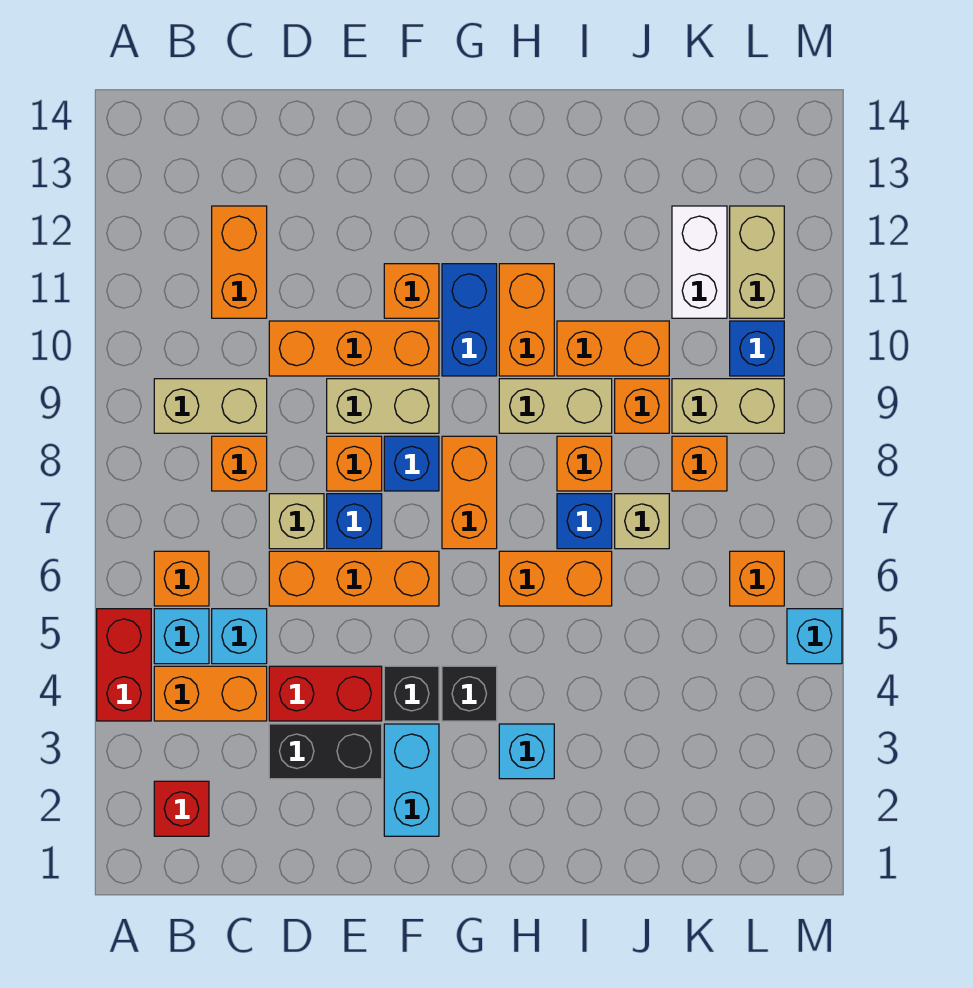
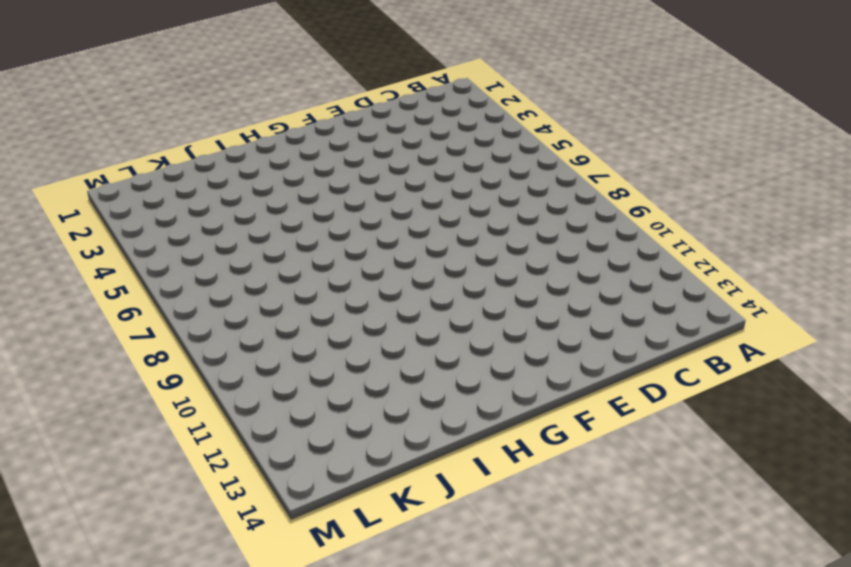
none -> red 1x2 brick [97,609,151,721]
none -> red 1x1 brick [154,781,209,836]
none -> orange 1x2 brick [154,666,267,721]
none -> cyan 1x1 brick [154,609,209,664]

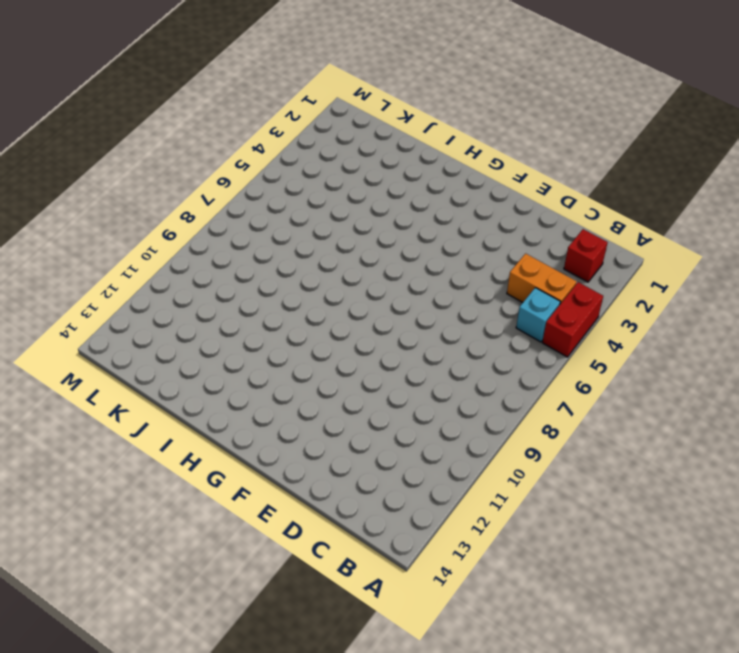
none -> orange 1x1 brick [154,551,209,606]
none -> tan 1x2 brick [154,379,267,433]
none -> cyan 1x1 brick [212,609,267,664]
none -> orange 1x1 brick [212,436,267,491]

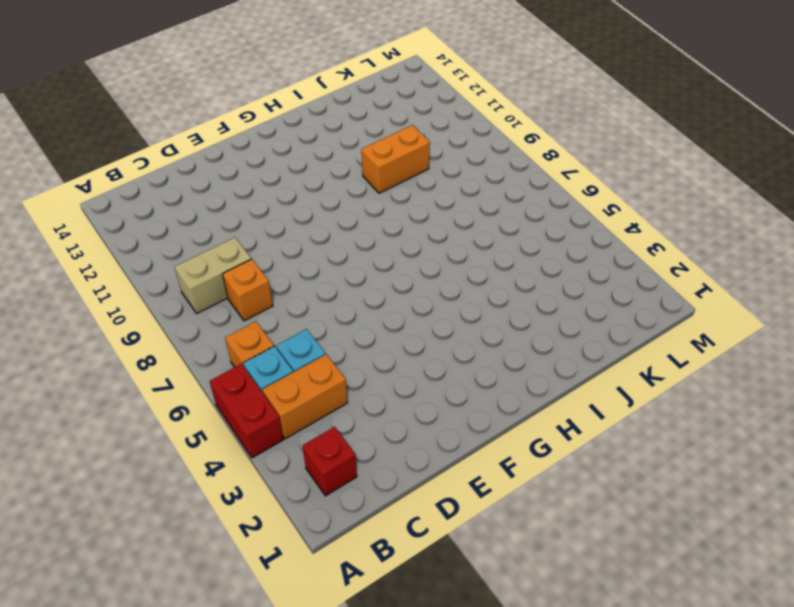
none -> orange 1x2 brick [212,206,267,318]
none -> black 1x2 brick [269,724,382,779]
none -> red 1x2 brick [269,666,382,721]
none -> orange 1x3 brick [269,551,439,606]

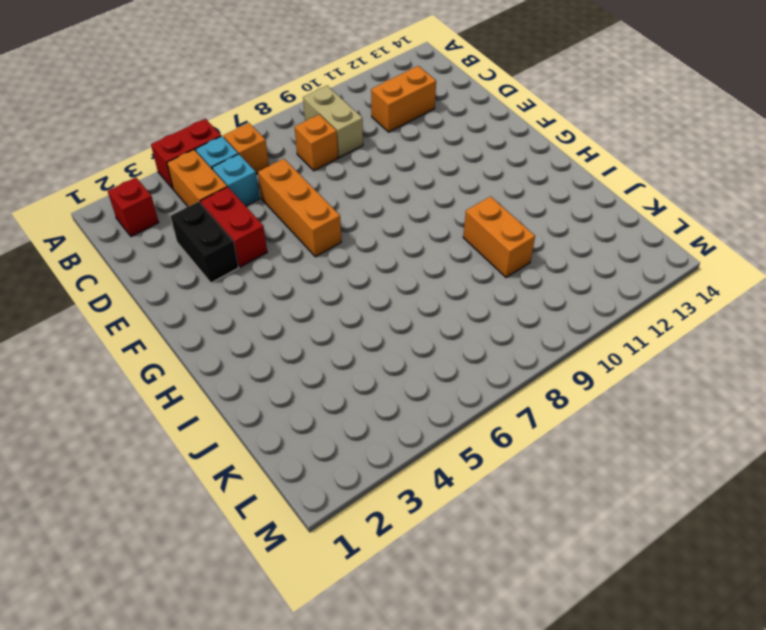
none -> tan 1x1 brick [269,494,324,549]
none -> orange 1x3 brick [269,321,439,376]
none -> blue 1x1 brick [327,494,382,549]
none -> orange 1x1 brick [327,436,382,491]

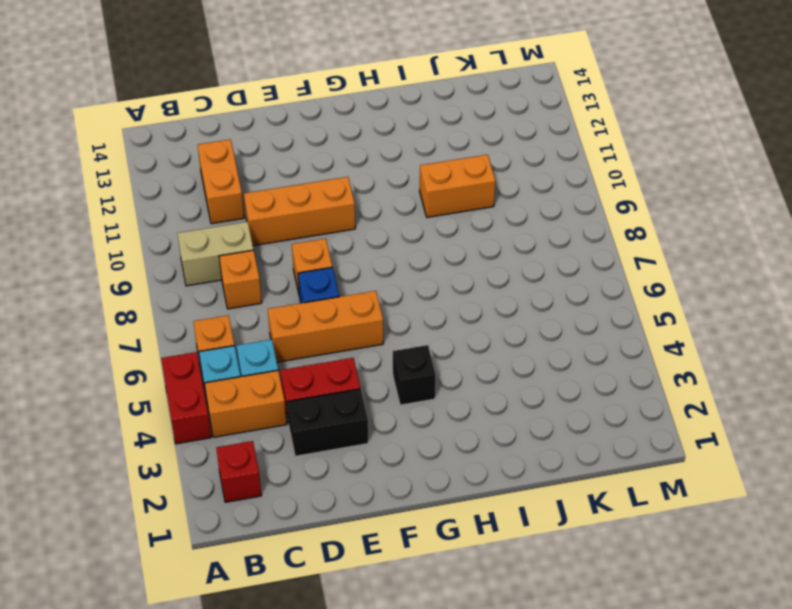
none -> tan 1x1 brick [269,494,324,549]
none -> tan 1x2 brick [327,379,439,433]
none -> cyan 1x2 brick [384,724,439,836]
none -> black 1x1 brick [384,666,439,721]

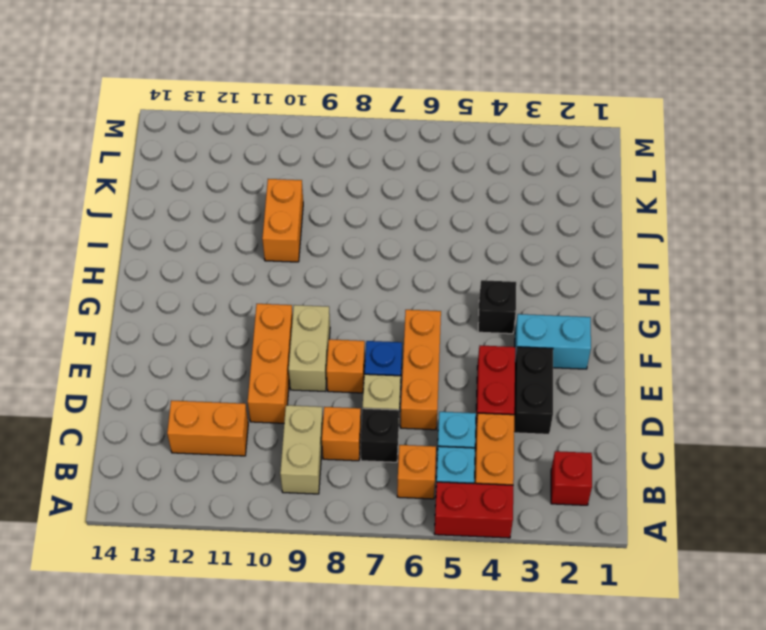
black 1x1 brick [361,408,399,462] -> black 1x1 brick moved to [384,666,439,721]
none -> blue 1x1 brick [384,436,439,491]
none -> orange 1x1 brick [384,264,439,318]
none -> orange 1x2 brick [442,436,497,549]
none -> blue 1x2 brick [442,264,497,376]

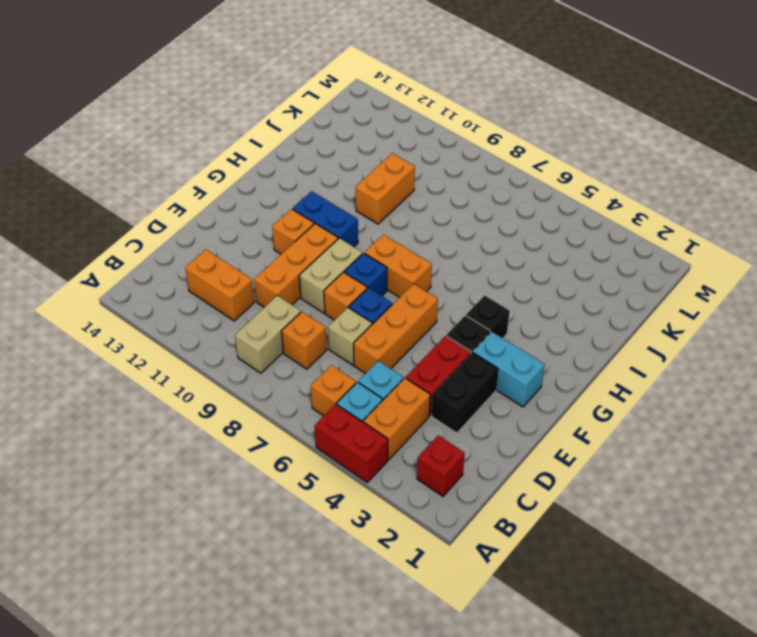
none -> cyan 1x1 brick [499,724,554,779]
none -> orange 1x2 brick [499,551,612,606]
none -> tan 1x2 brick [499,379,612,433]
none -> orange 1x2 brick [499,264,554,376]

